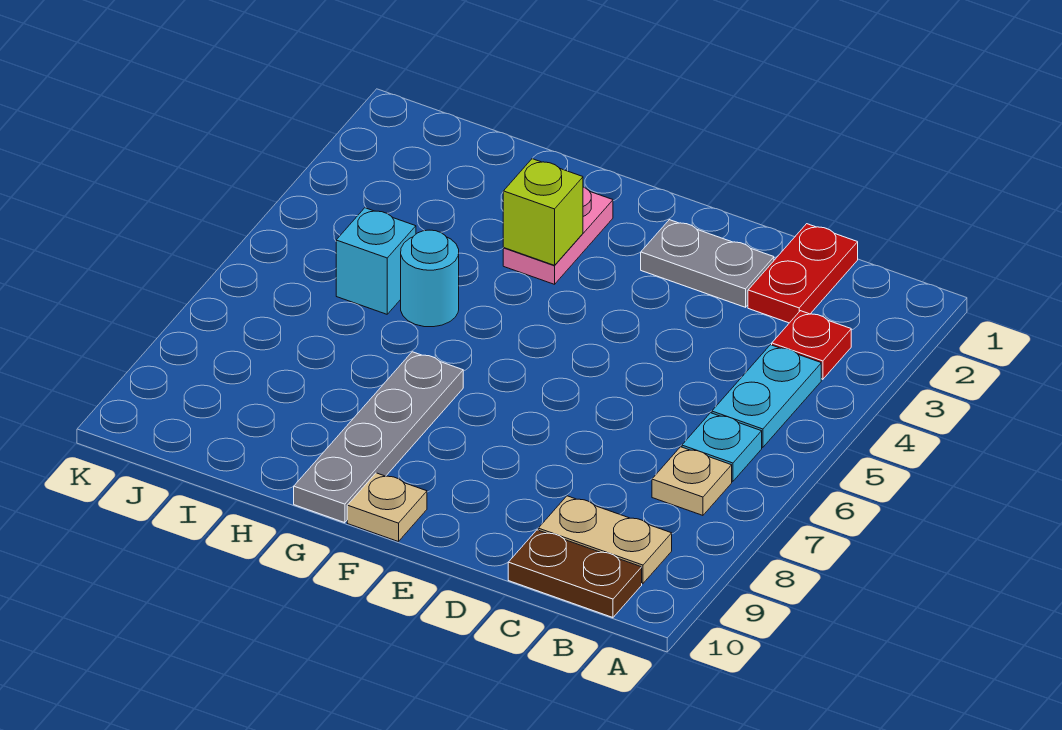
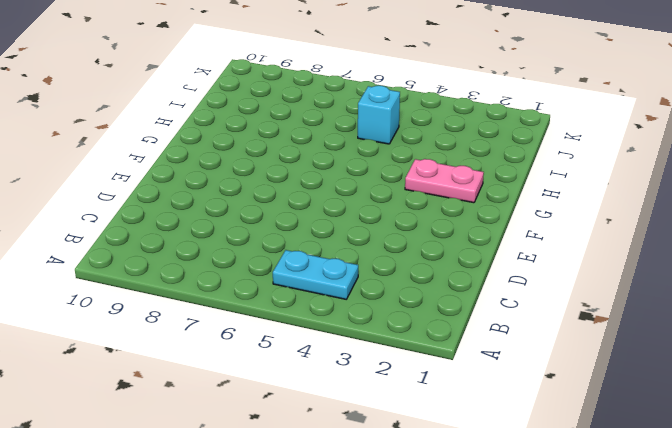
none -> red 1x1 plate [772,311,851,379]
none -> cyan 1x1 plate [682,413,762,481]
none -> tan 1x1 plate [652,447,732,515]

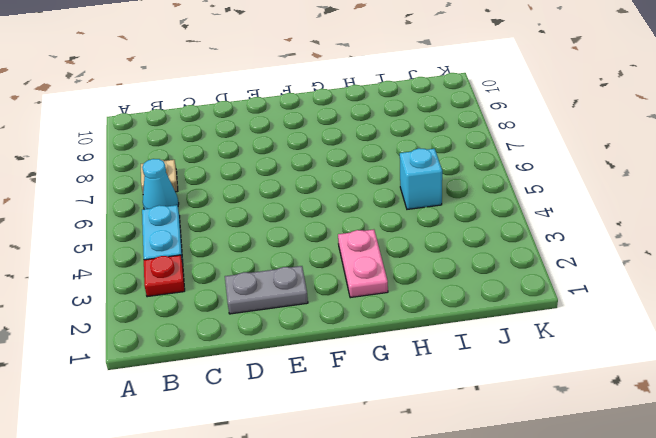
cyan 1x1 cone [142,159,179,209] -> cyan 1x1 plate [682,413,762,481]
none -> tan 1x2 plate [538,496,672,583]
none -> brown 1x2 plate [508,530,642,617]
none -> red 1x2 plate [748,224,858,323]

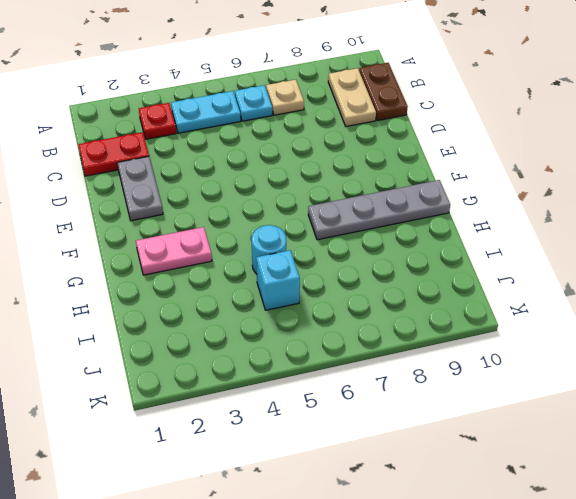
none -> tan 1x1 plate [347,473,427,542]
none -> lime 1x1 brick [503,159,583,265]

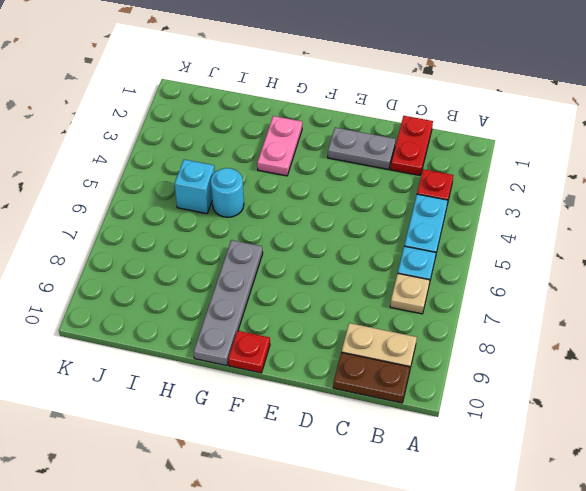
red 1x1 plate [228,331,270,373] -> tan 1x1 plate [347,473,427,542]
none -> lime 1x1 brick [503,159,583,265]

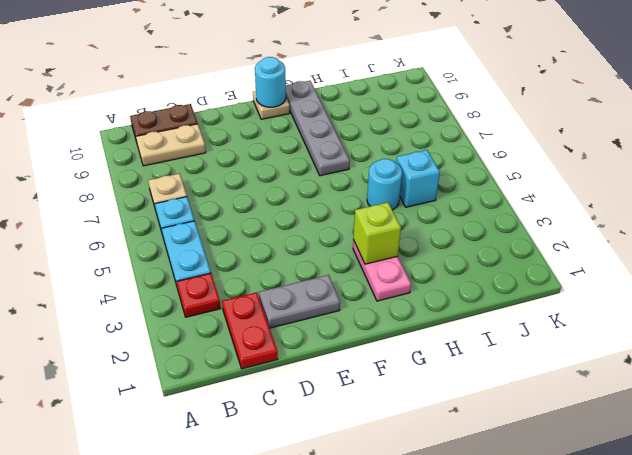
cyan 1x1 round brick [255,57,286,107] -> none

